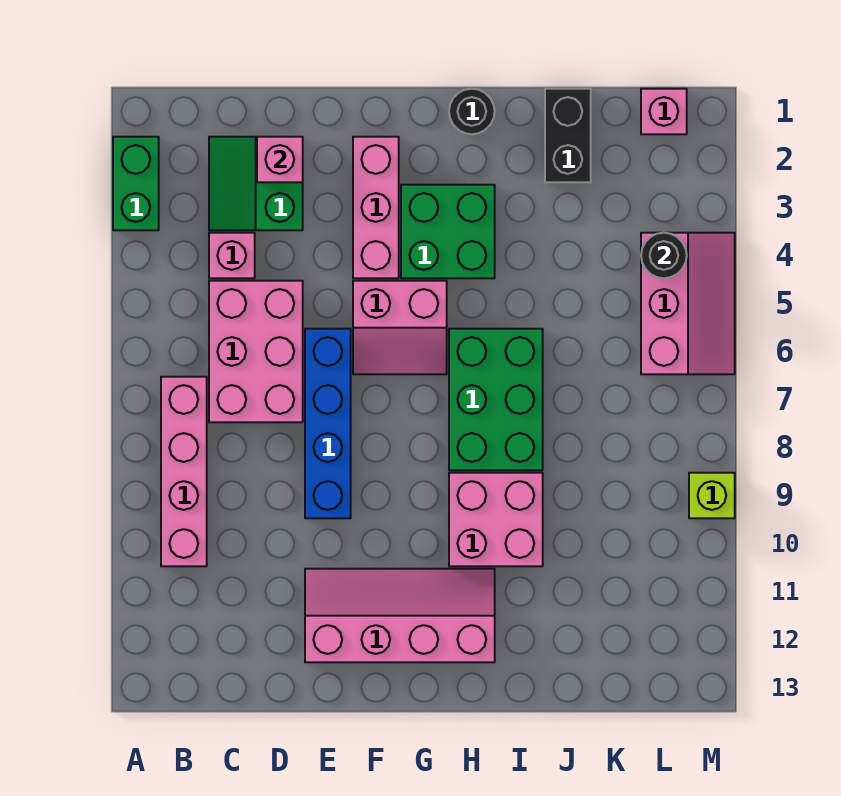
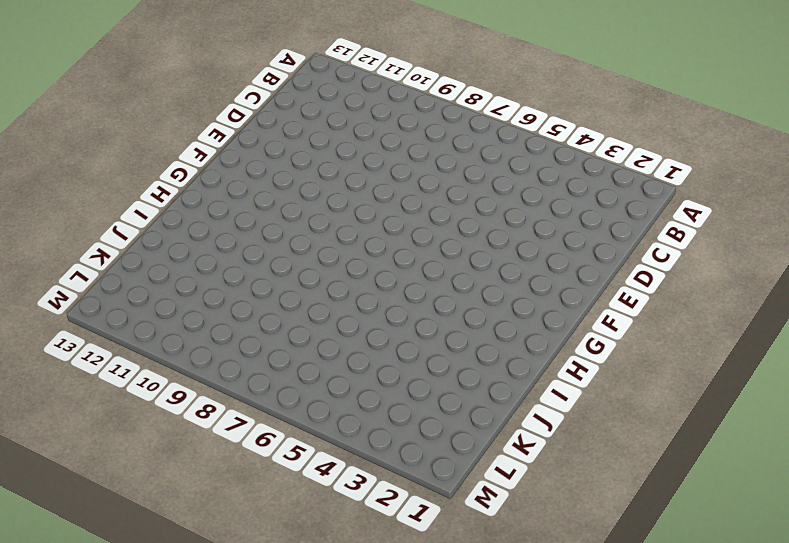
none -> green 1x2 brick [113,137,159,230]
none -> pink 1x4 brick [161,377,207,566]
none -> green 2x2 slope [209,137,303,230]

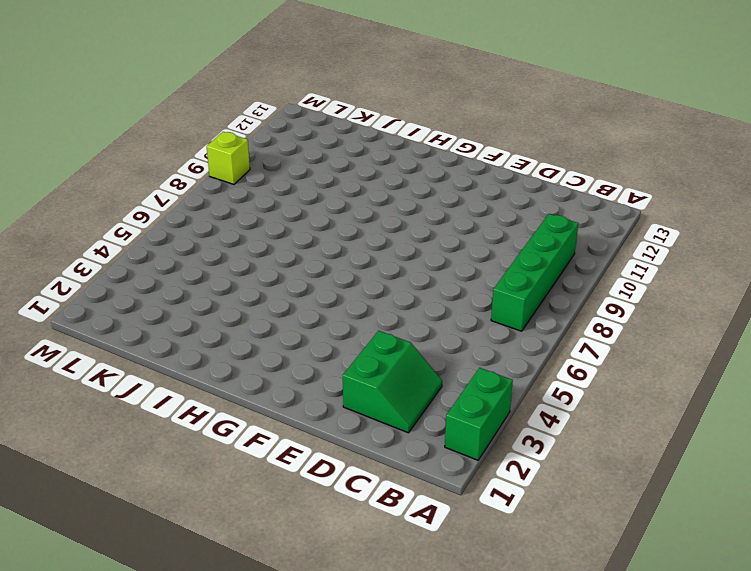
green 1x4 brick [491,214,578,331] -> pink 1x4 brick [161,377,207,566]
none -> pink 1x1 brick [209,233,255,278]
none -> pink 2x3 brick [209,281,303,422]
none -> blue 1x4 brick [305,329,351,518]

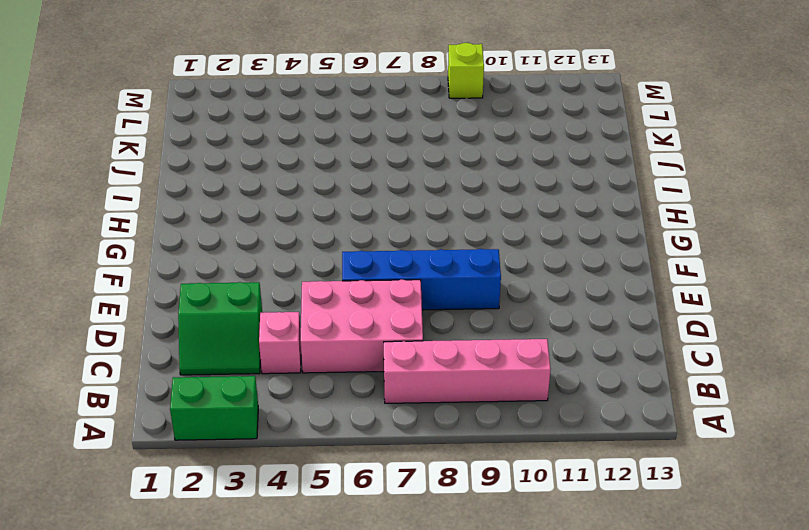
none -> pink 2x4 slope [305,569,495,662]
none -> pink 1x3 brick [353,137,399,278]
none -> pink 2x2 slope [353,281,447,374]

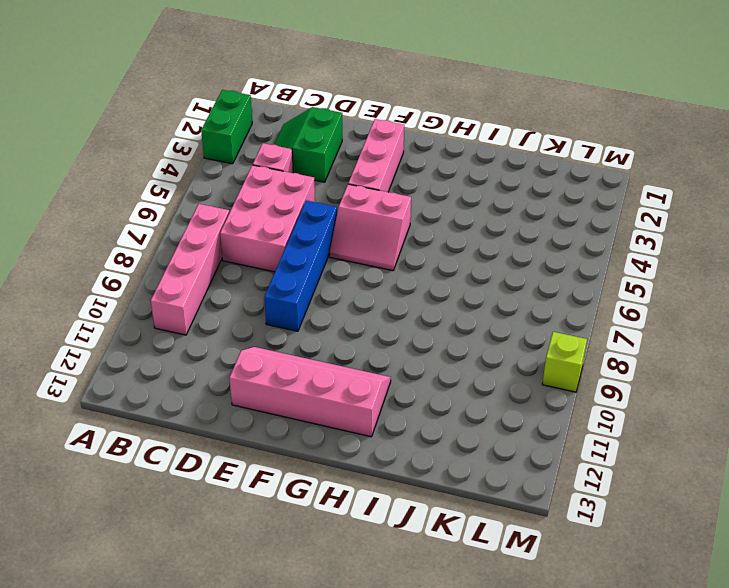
none -> green 2x2 brick [401,185,495,278]
none -> black 1x1 round brick [449,89,495,134]
none -> green 2x3 brick [449,329,543,470]

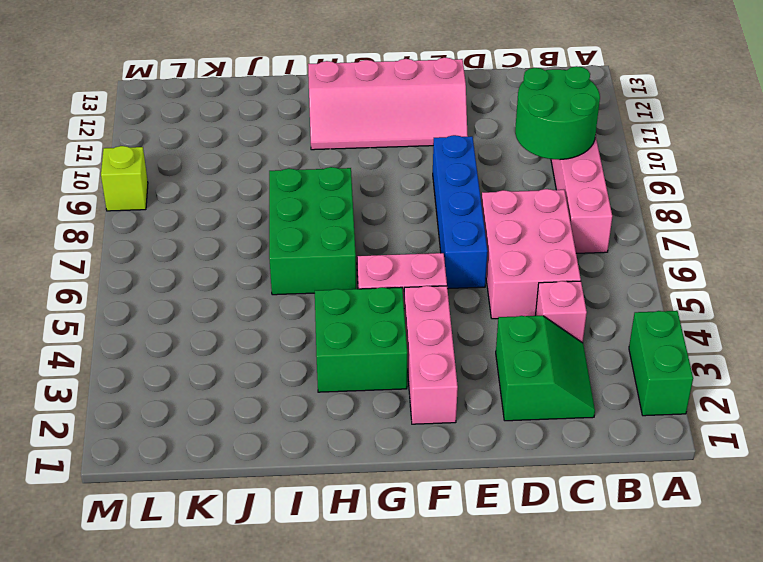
green 2x2 round brick [515,66,600,160] -> none
none -> black 1x1 round brick [449,89,495,134]
none -> pink 2x2 brick [449,473,543,566]
none -> black 1x2 brick [545,89,591,182]

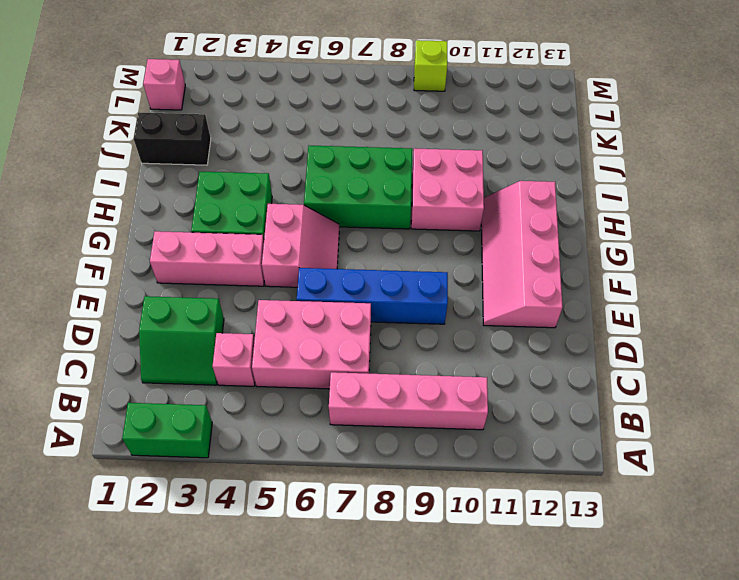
none -> black 1x1 round brick [449,89,495,134]
none -> pink 2x3 slope [641,233,735,374]
none -> pink 1x1 brick [257,137,303,182]

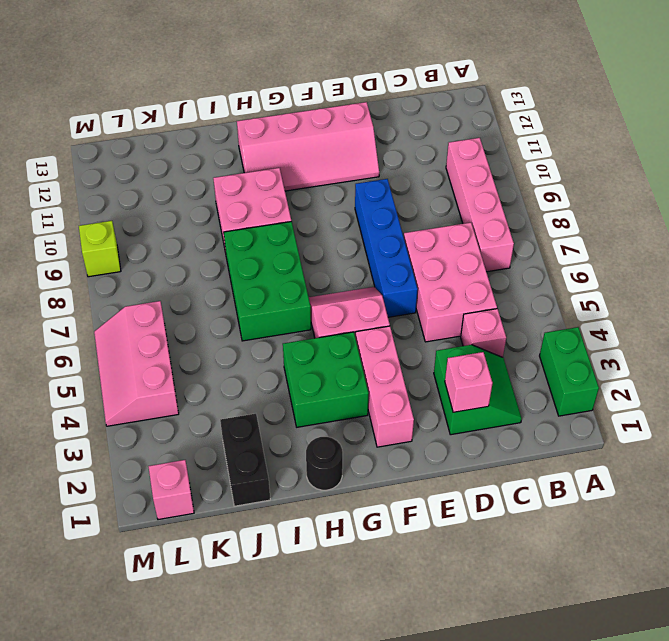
none -> black 1x1 round brick [641,233,687,278]

